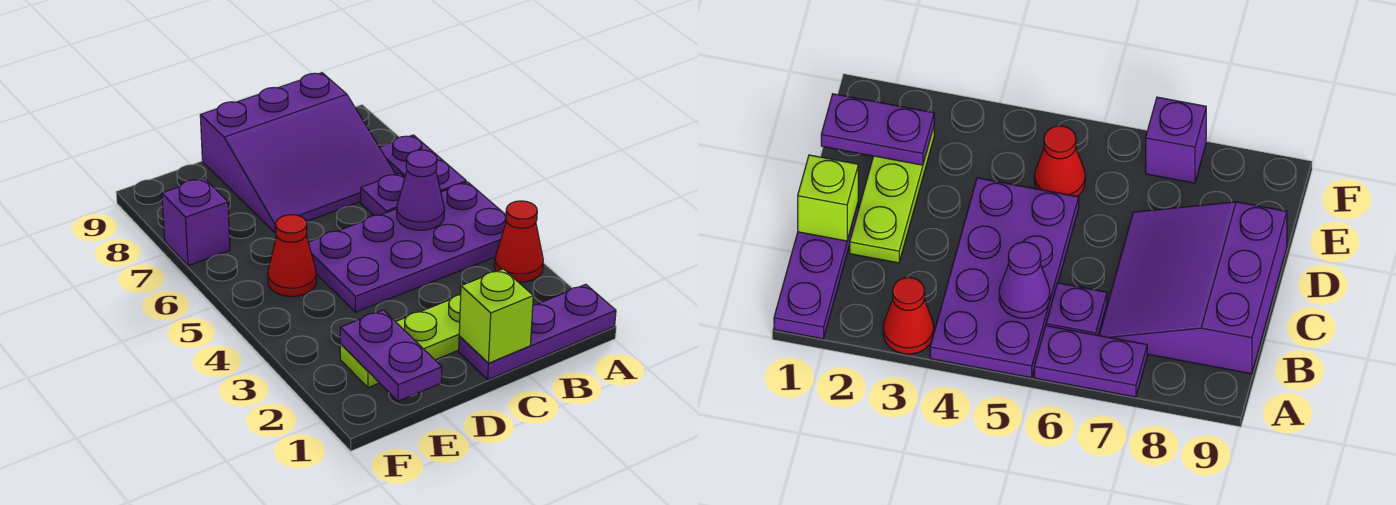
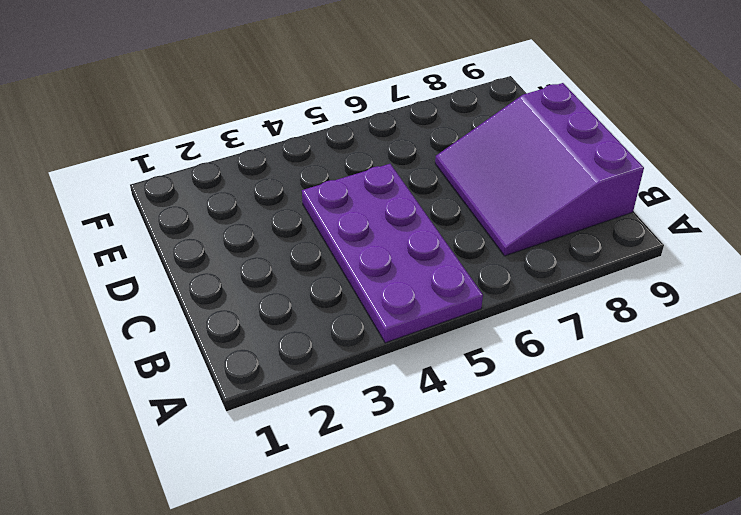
none -> purple 1x3 plate [459,284,616,380]
none -> red 1x1 cone [494,201,543,282]
none -> purple 1x2 plate [379,135,466,192]

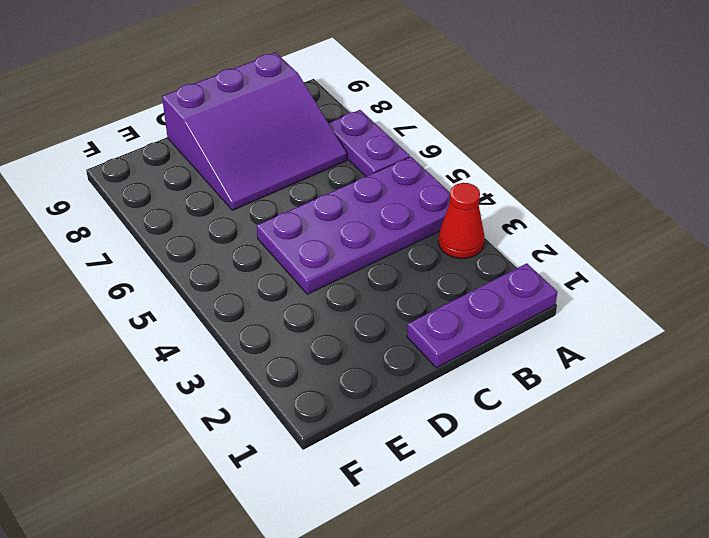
none -> purple 1x1 plate [360,173,405,216]
none -> lime 1x3 plate [340,295,461,388]
none -> red 1x1 cone [268,215,317,297]

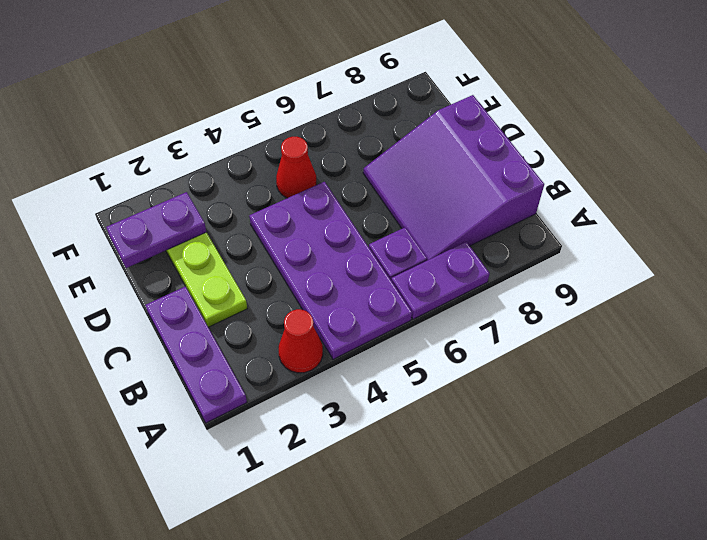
none -> purple 1x1 brick [162,178,230,266]
none -> purple 1x1 cone [397,150,444,230]
none -> lime 1x1 brick [459,269,533,363]

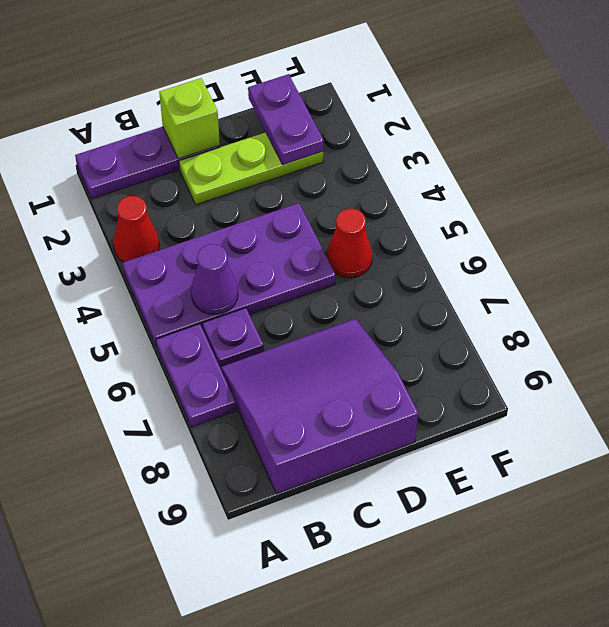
none -> purple 1x1 brick [162,178,230,266]

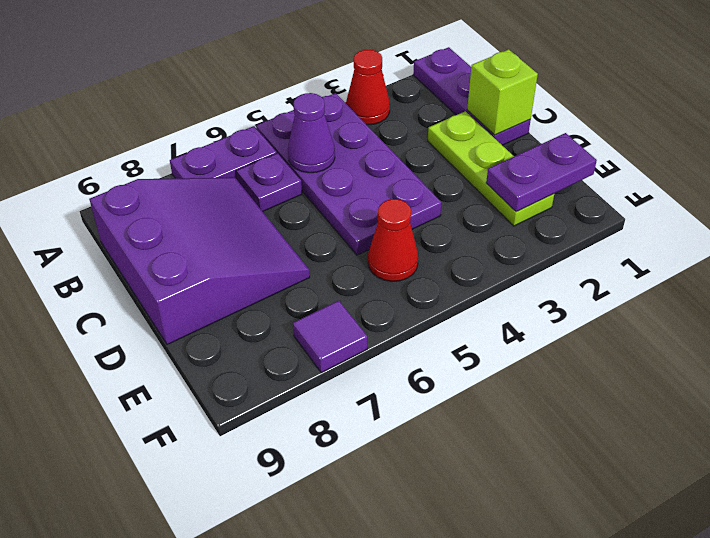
purple 1x1 tile [293,301,367,373] -> purple 1x1 brick [162,178,230,266]

